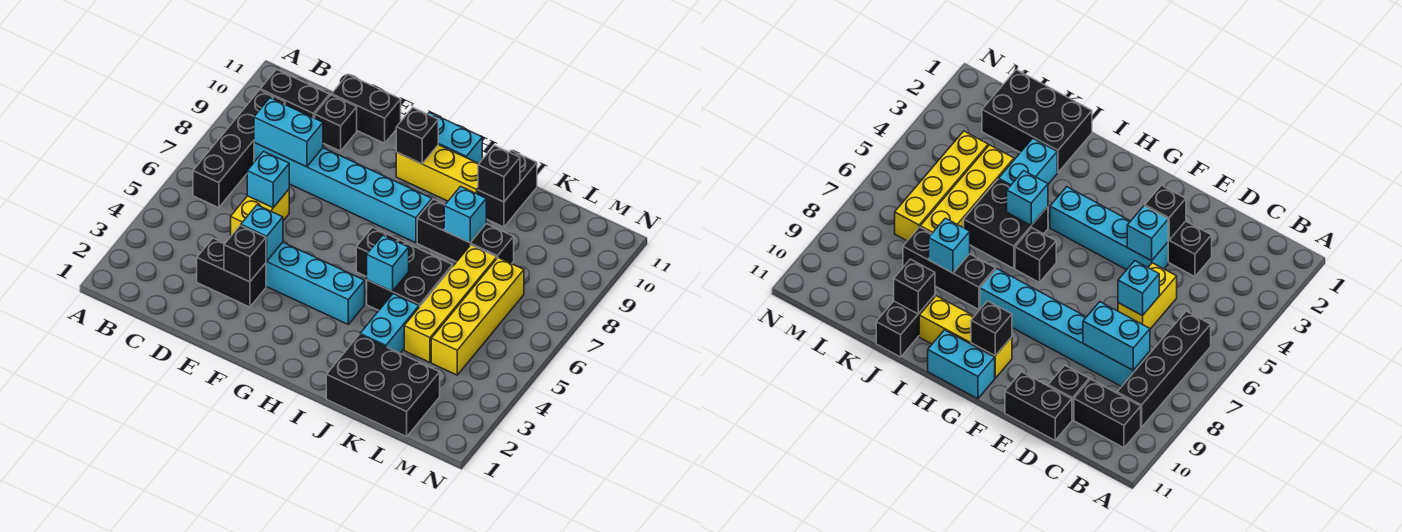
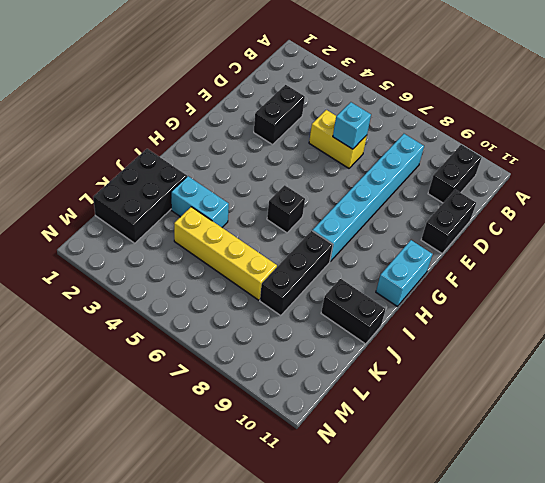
none -> black 1x4 brick [193,90,285,208]
none -> black 1x1 brick [315,95,357,151]
none -> cyan 1x4 brick [266,242,365,324]

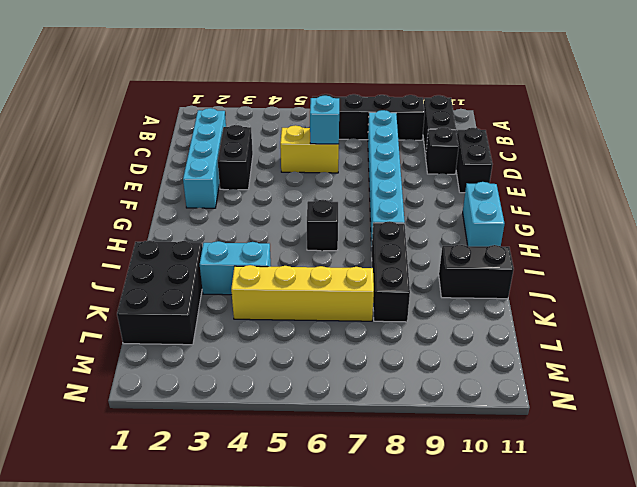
cyan 1x4 brick [183,108,226,208] -> cyan 1x4 brick moved to [266,242,365,324]
none -> yellow 1x3 brick [396,145,479,201]
none -> black 2x2 brick [367,240,453,310]
none -> yellow 1x4 brick [431,258,524,375]

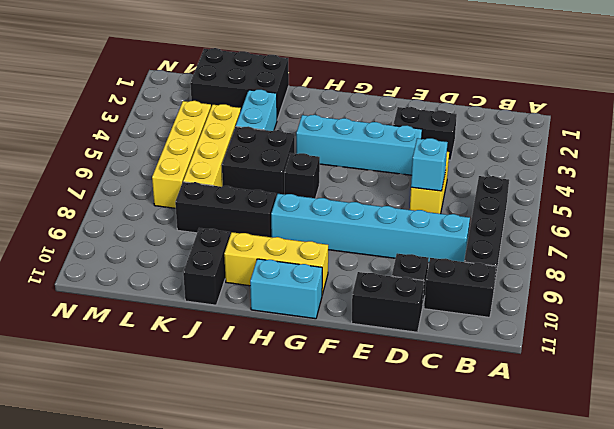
none -> cyan 1x2 brick [254,98,323,167]
none -> black 1x1 brick [224,225,266,282]
none -> cyan 1x1 brick [241,205,283,261]

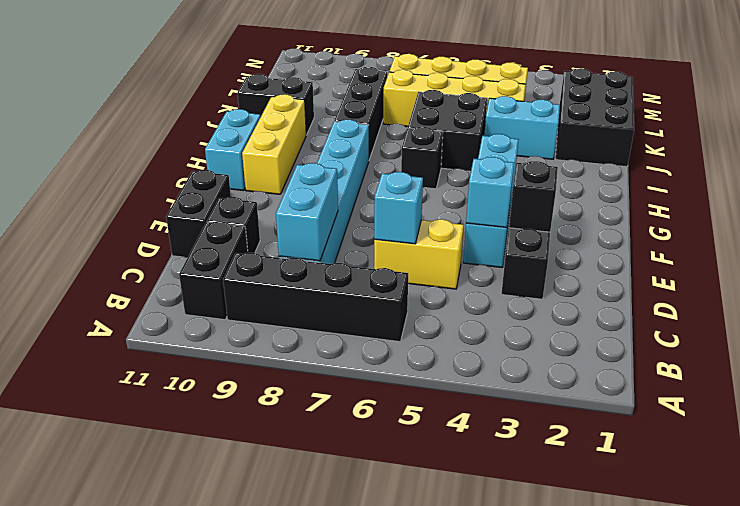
none -> black 1x1 brick [396,108,438,164]
none -> cyan 1x1 brick [367,235,409,291]
none -> cyan 1x1 brick [444,186,486,243]

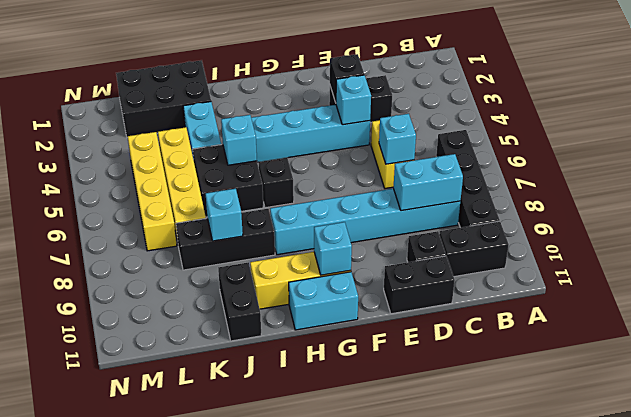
cyan 1x1 brick [314,222,352,275] -> black 1x1 brick [396,108,438,164]
none -> black 1x1 brick [478,146,520,202]

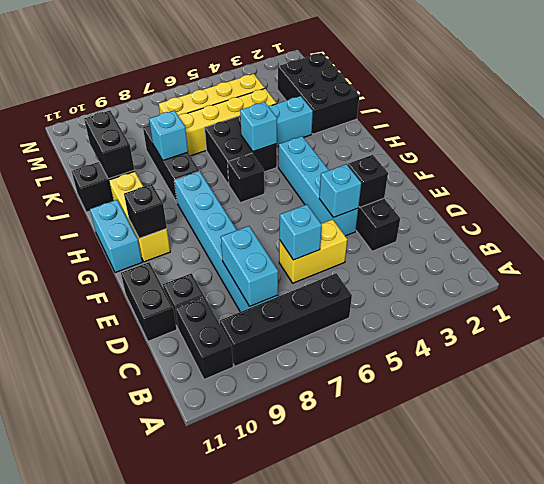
black 1x2 brick [84,111,134,179] -> black 1x1 brick [478,146,520,202]

